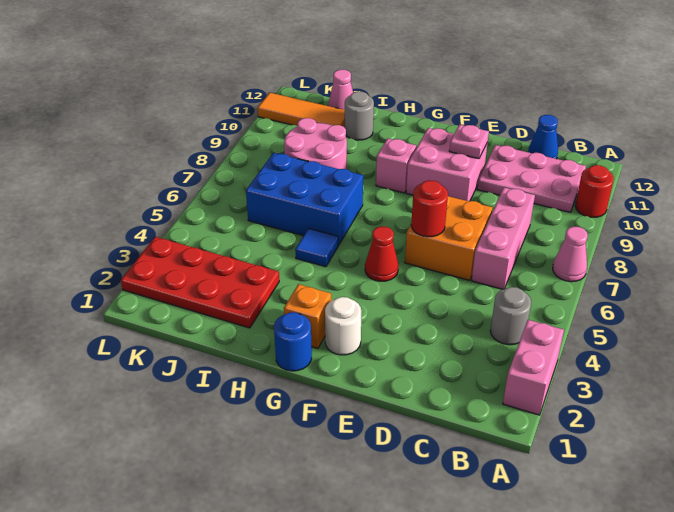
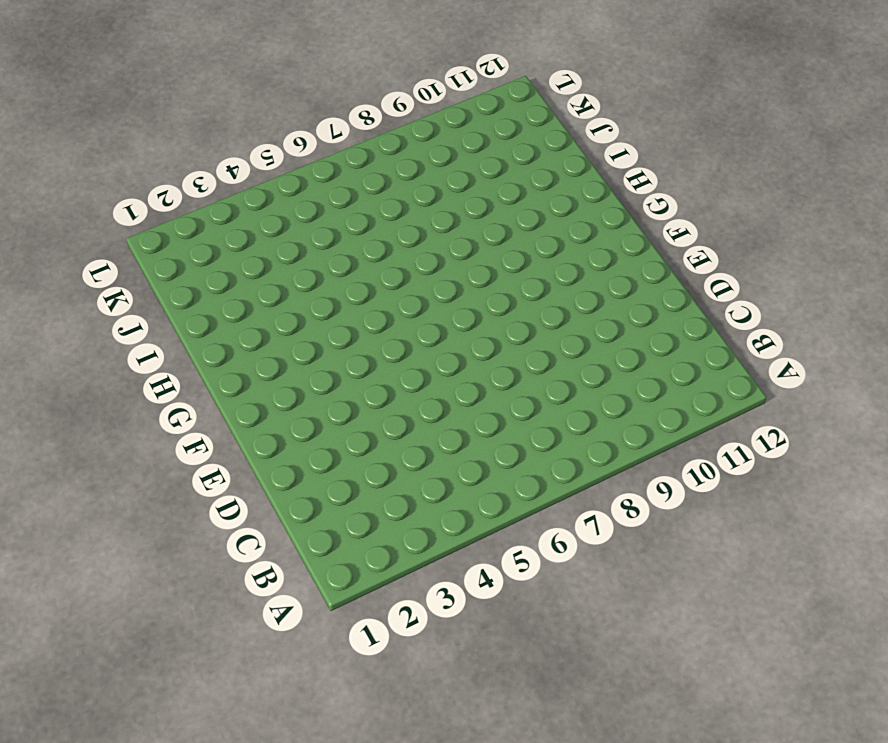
none -> pink 1x2 brick [503,320,564,415]
none -> pink 1x1 cone [553,227,588,282]
none -> red 1x1 round brick [575,165,614,217]

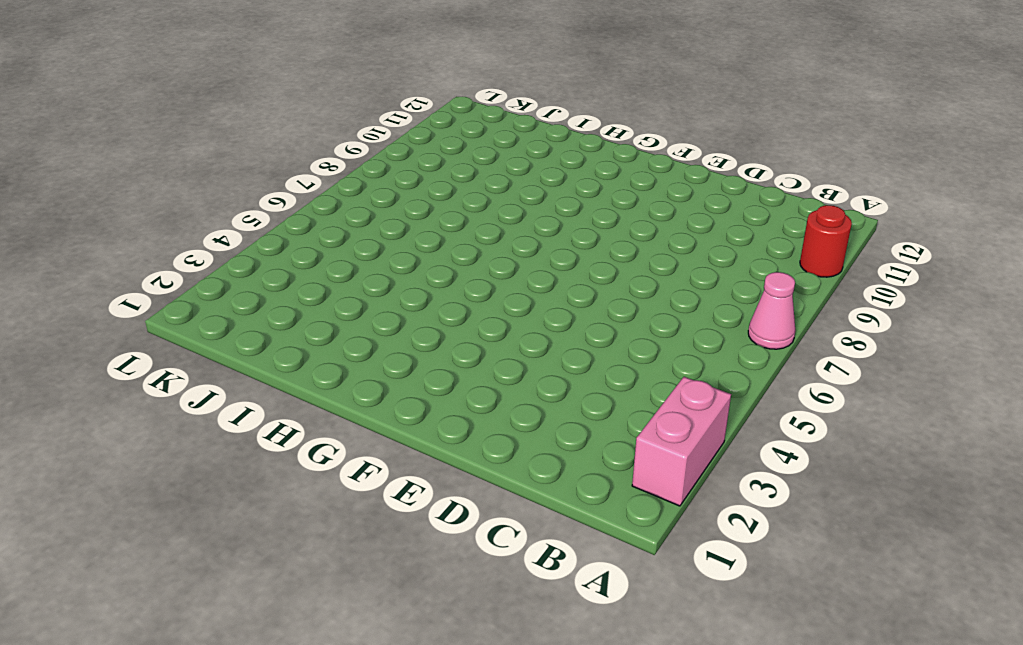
none -> grey 1x1 round brick [490,287,531,345]
none -> pink 2x3 plate [477,145,586,212]
none -> pink 1x3 brick [472,188,535,289]

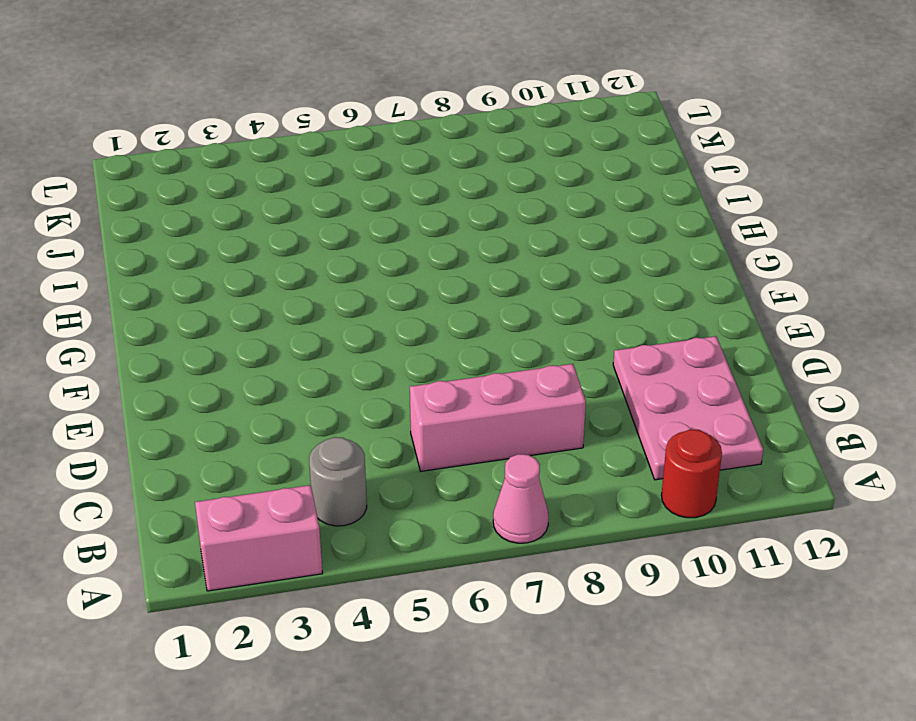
none -> blue 1x1 cone [528,115,558,159]
none -> orange 2x2 brick [405,196,493,280]
none -> pink 2x2 brick [406,128,488,201]

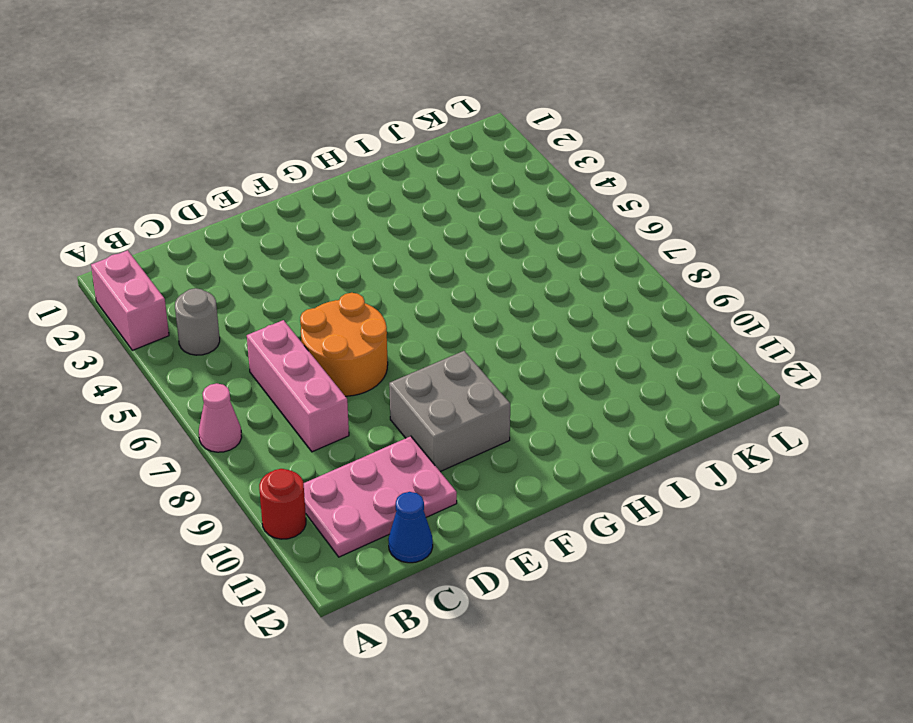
orange 2x2 round brick [300,293,388,396] -> orange 2x2 brick [405,196,493,280]
grey 2x2 brick [389,351,510,472] -> pink 2x2 brick [406,128,488,201]
none -> white 1x1 round brick [325,297,361,355]
none -> red 1x1 cone [365,226,398,281]
none -> blue 1x1 round brick [274,312,312,371]

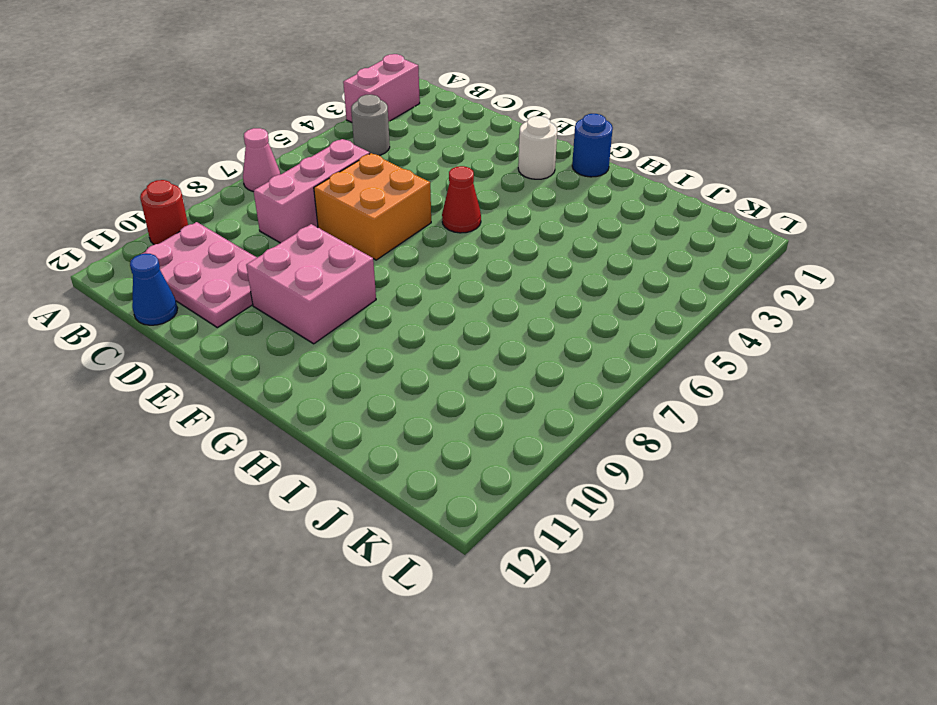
none -> orange 1x1 brick [284,284,331,348]
none -> pink 1x1 brick [376,138,416,193]
none -> blue 1x1 tile [295,228,338,267]

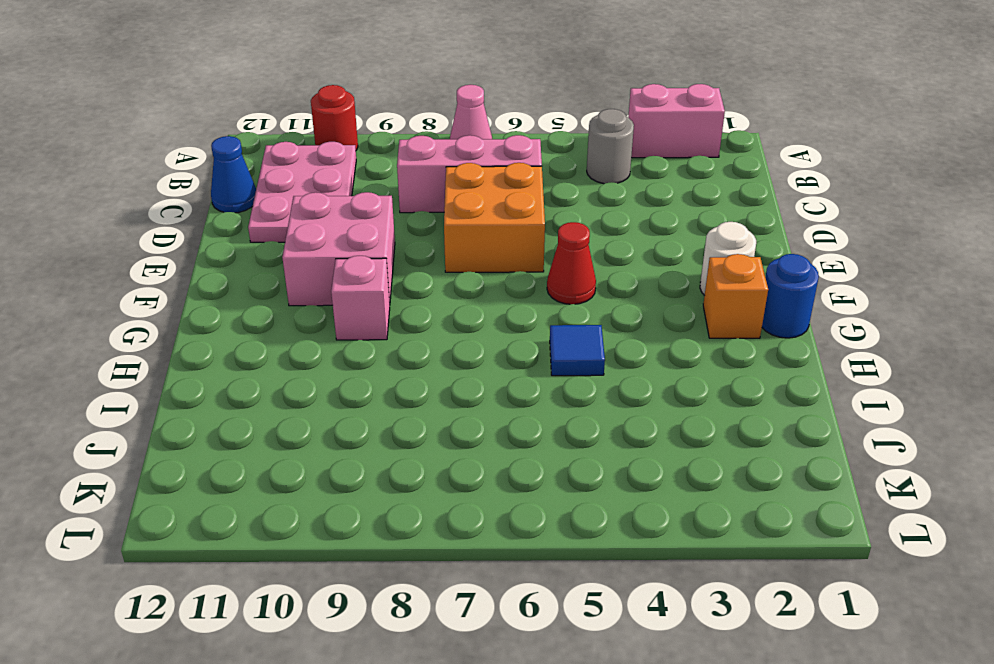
none -> blue 2x3 brick [246,153,363,245]
none -> red 2x4 plate [121,237,279,328]
none -> pink 2x2 round brick [284,118,347,169]

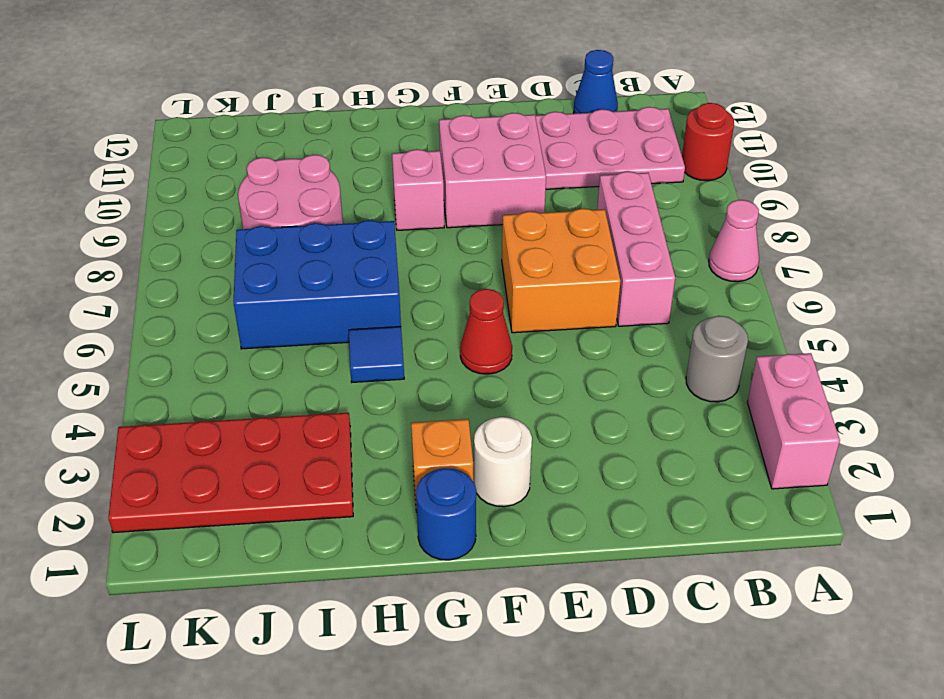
none -> grey 1x1 round brick [345,91,374,140]
none -> orange 1x3 tile [258,93,345,128]
none -> pink 1x1 cone [328,70,353,110]

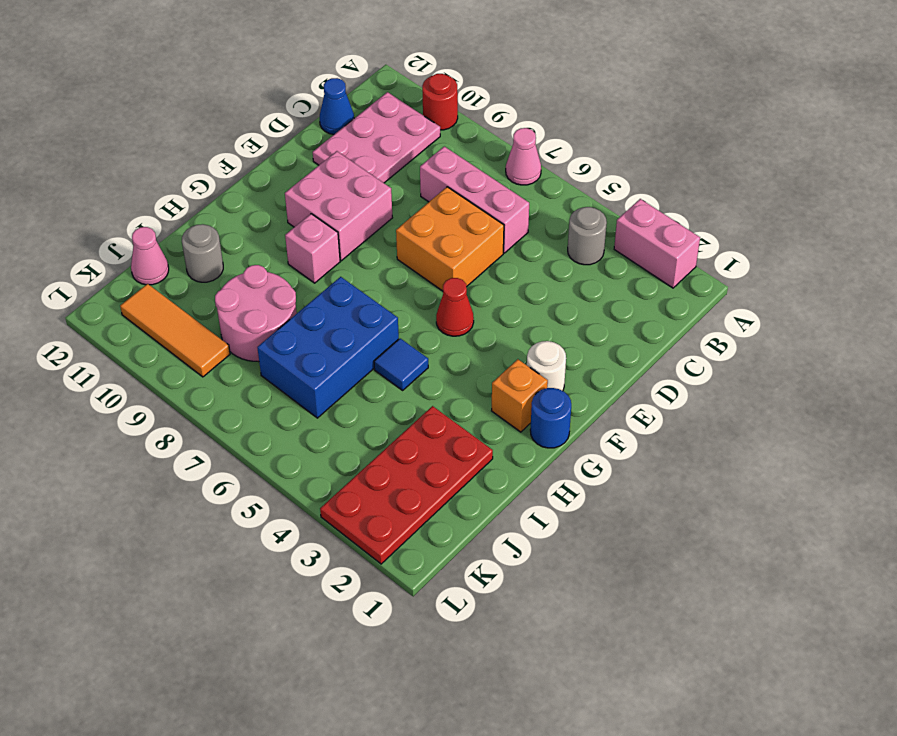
orange 1x3 tile [120,284,230,377] -> orange 1x3 tile turned to [258,93,345,128]
none -> red 1x1 round brick [411,180,448,237]
none -> pink 1x1 plate [449,125,489,159]

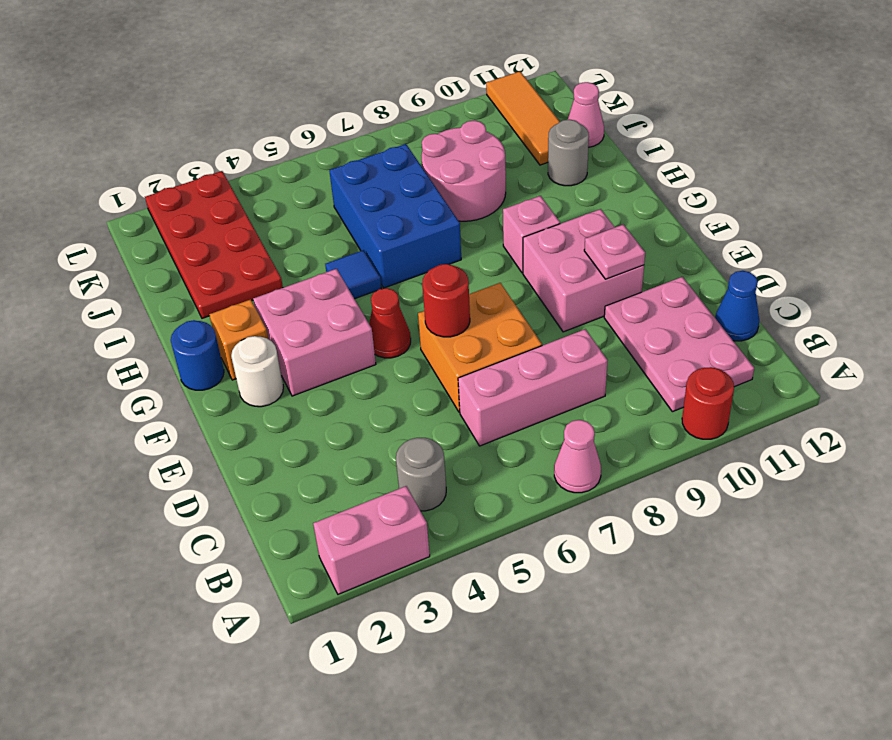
pink 2x2 brick [253,269,376,396] -> none

